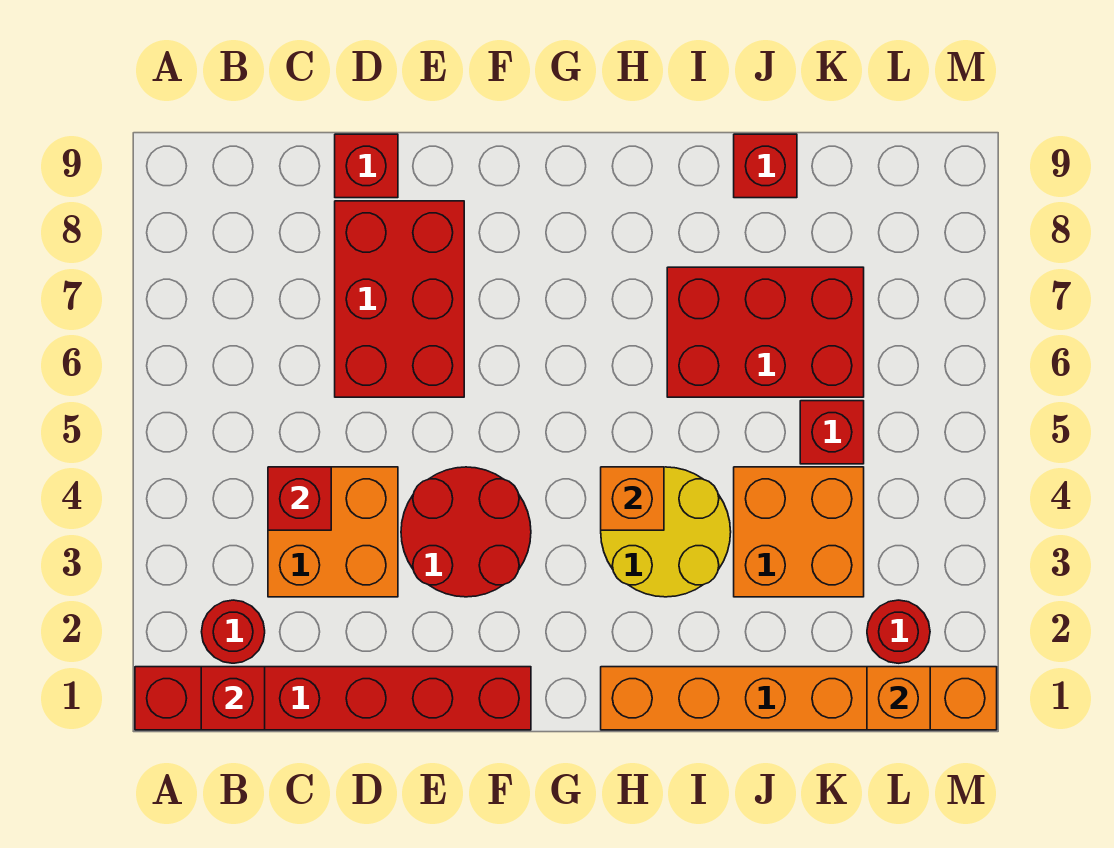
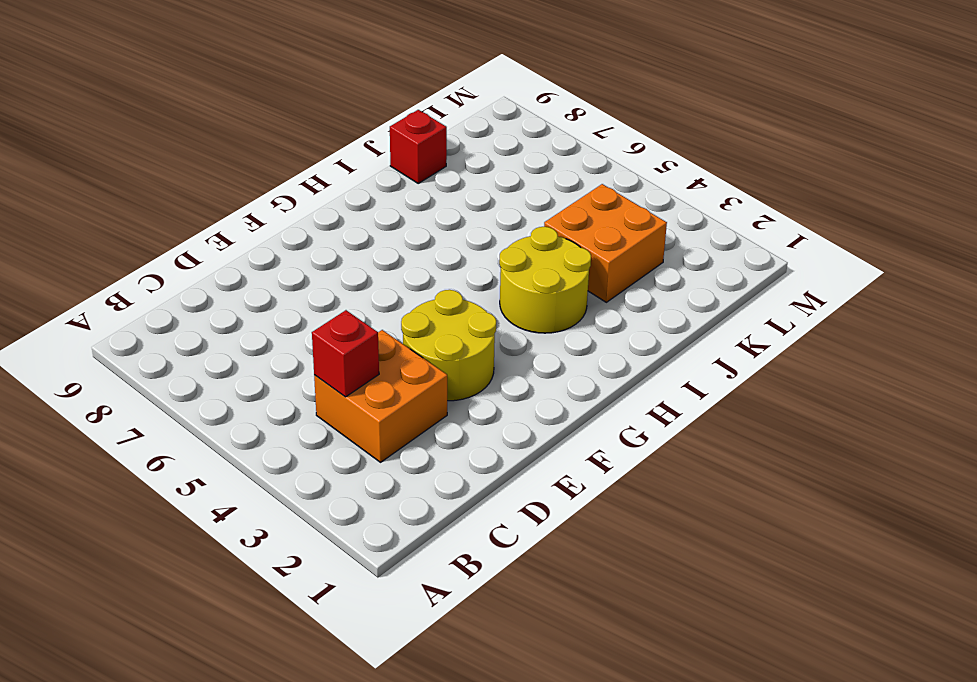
yellow 2x2 round brick [401,290,496,401] -> red 2x2 round brick [401,467,531,597]
none -> red 1x6 brick [135,667,531,730]
none -> red 1x1 round brick [202,600,265,663]
none -> red 2x3 brick [335,201,464,397]

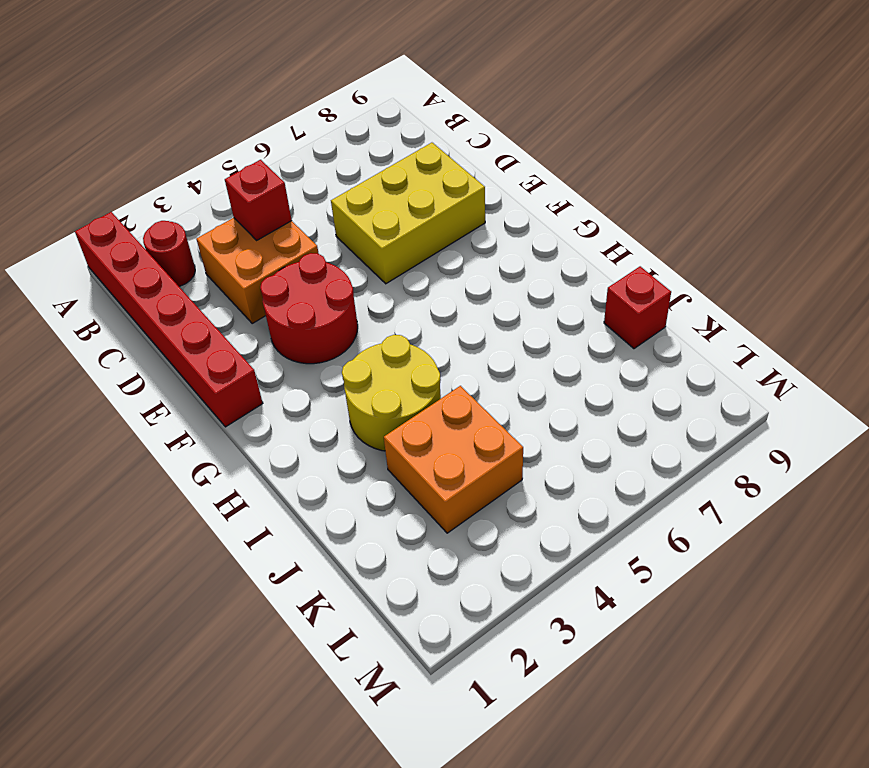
yellow 2x3 brick [331,143,485,284] -> red 2x3 brick [335,201,464,397]
none -> red 1x1 brick [335,134,398,198]
none -> orange 1x6 brick [601,667,997,730]
none -> red 2x3 brick [667,267,864,397]

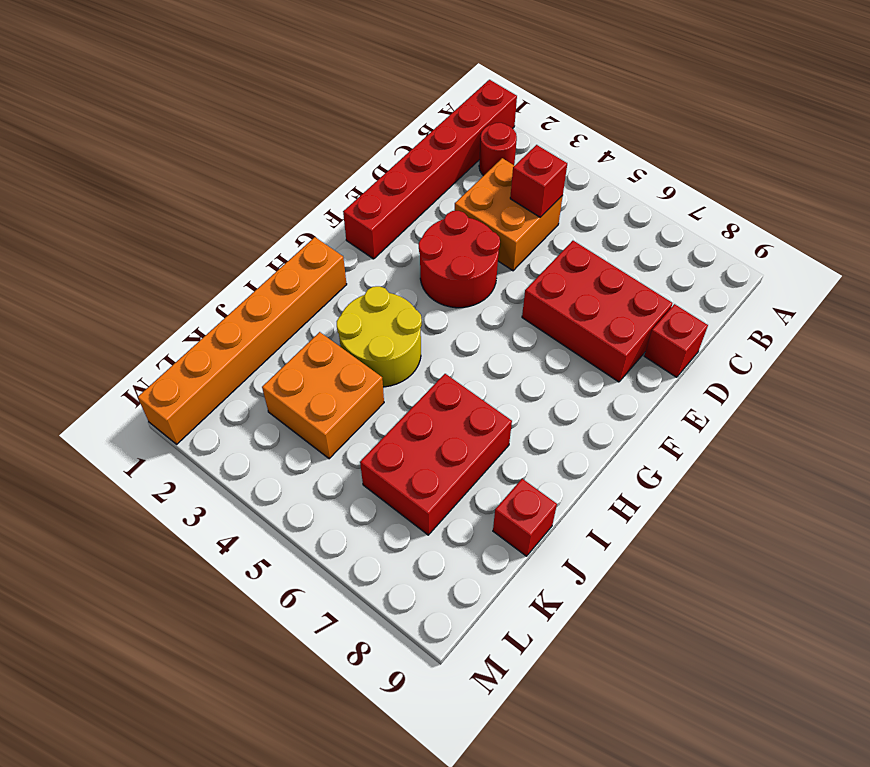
none -> red 1x1 brick [800,401,864,464]
none -> red 1x1 round brick [867,600,930,663]
none -> red 1x1 brick [201,667,265,730]

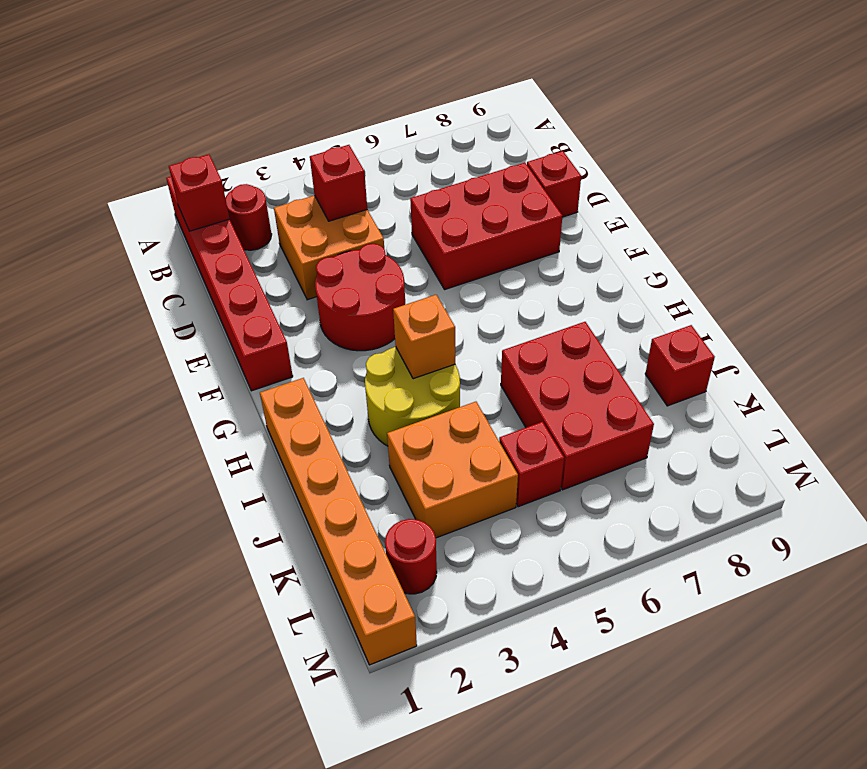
none -> orange 1x1 brick [867,667,930,730]

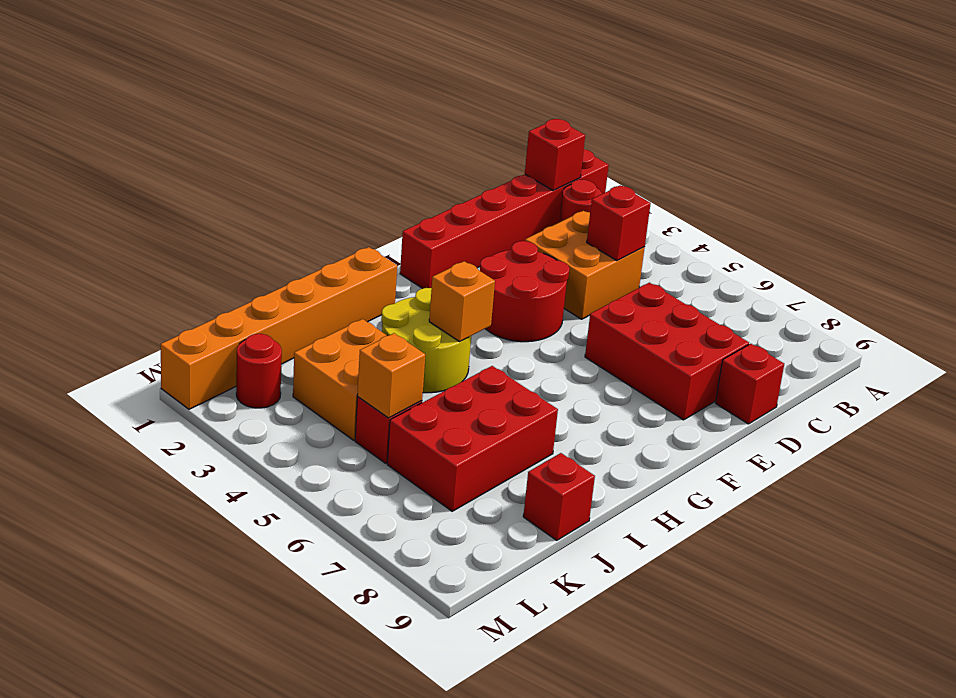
orange 1x1 brick [357,333,425,418] -> orange 1x1 brick moved to [867,667,930,730]

